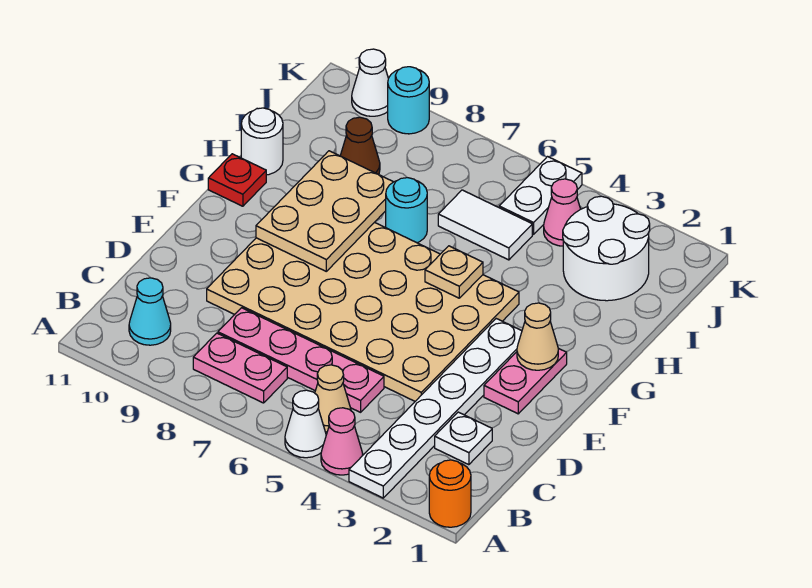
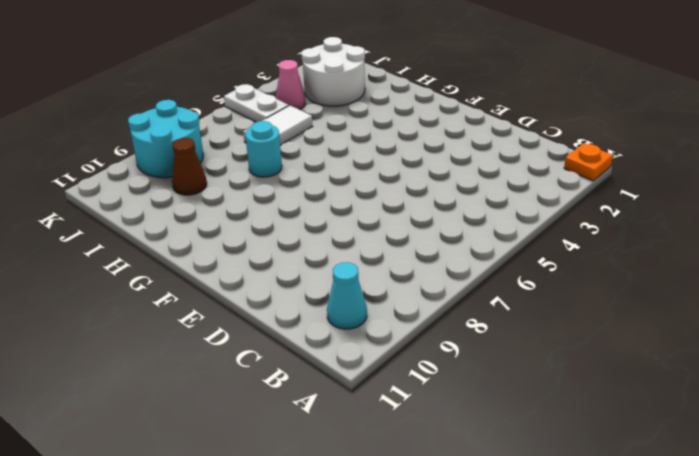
orange 1x1 plate [564,143,613,181] -> orange 1x1 round brick [429,460,471,527]
cyan 2x2 round brick [128,100,203,178] -> cyan 1x1 round brick [388,67,429,134]
none -> white 1x6 plate [349,319,522,498]
none -> pink 1x1 cone [321,408,363,475]
none -> white 1x1 cone [285,390,326,458]

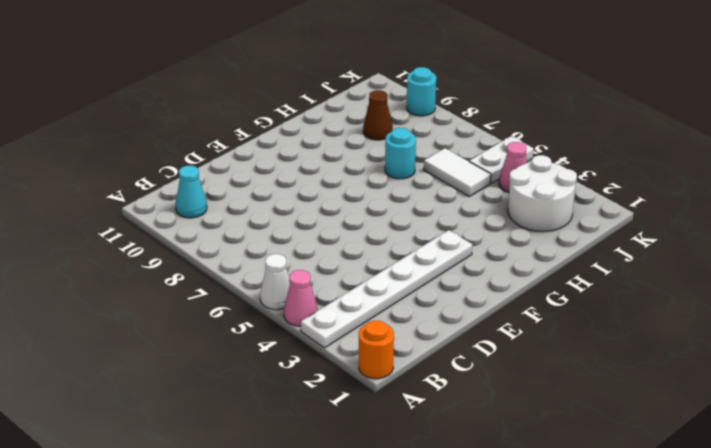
none -> tan 1x1 cone [315,365,351,432]
none -> pink 1x2 plate [193,333,287,403]
none -> white 1x1 plate [435,412,492,465]

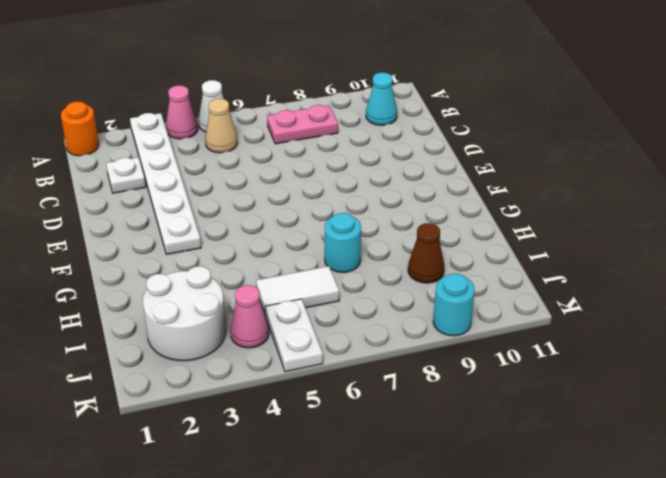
none -> pink 1x4 plate [218,308,384,412]
none -> tan 4x6 plate [207,222,519,401]
none -> pink 1x2 plate [484,348,567,414]

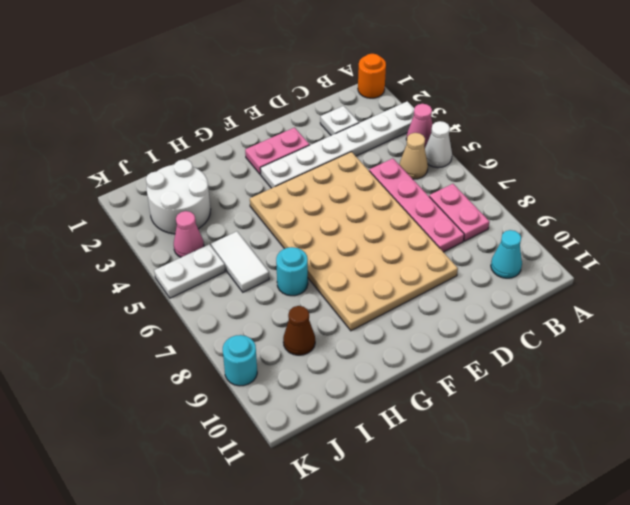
none -> red 1x1 plate [208,154,266,206]
none -> white 1x1 round brick [241,108,283,175]
none -> white 1x1 cone [352,49,388,116]

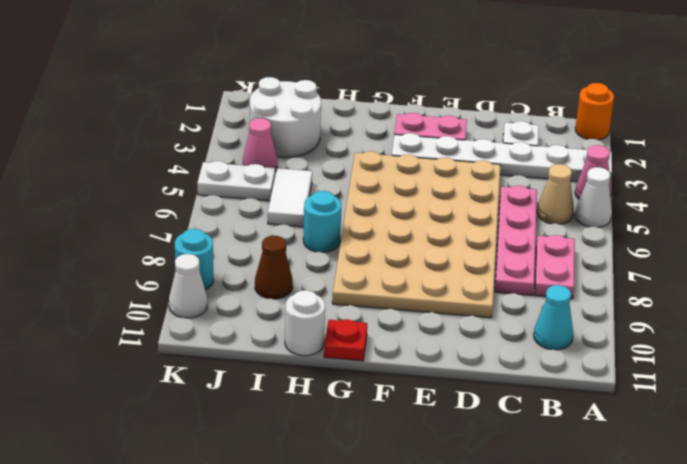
none -> tan 1x1 cone [517,303,558,370]
none -> tan 2x3 plate [256,151,393,271]
none -> tan 1x1 plate [425,246,483,298]

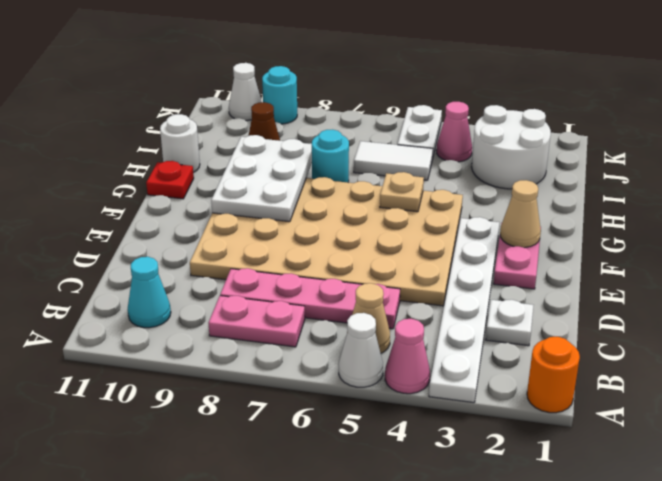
white 2x3 plate [211,135,312,222] -> tan 2x3 plate [256,151,393,271]

